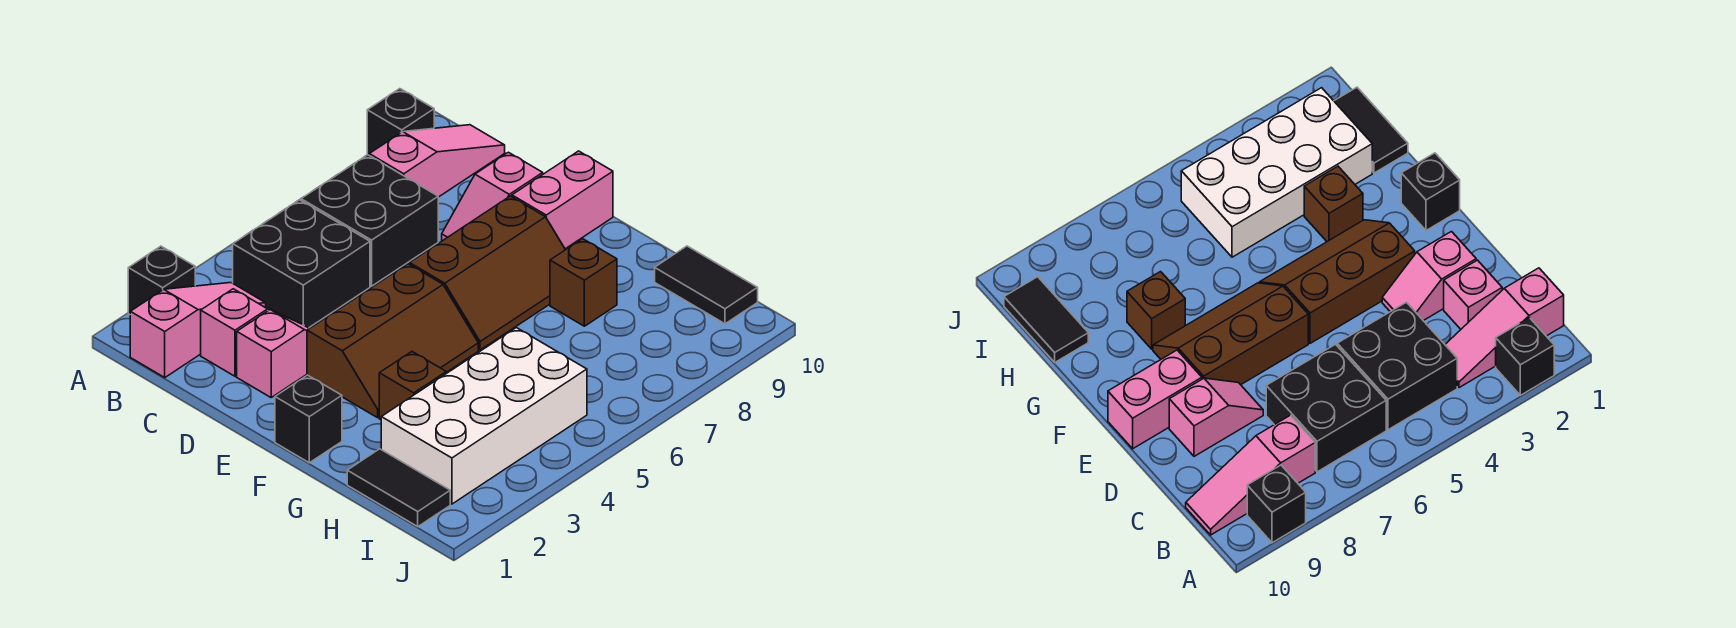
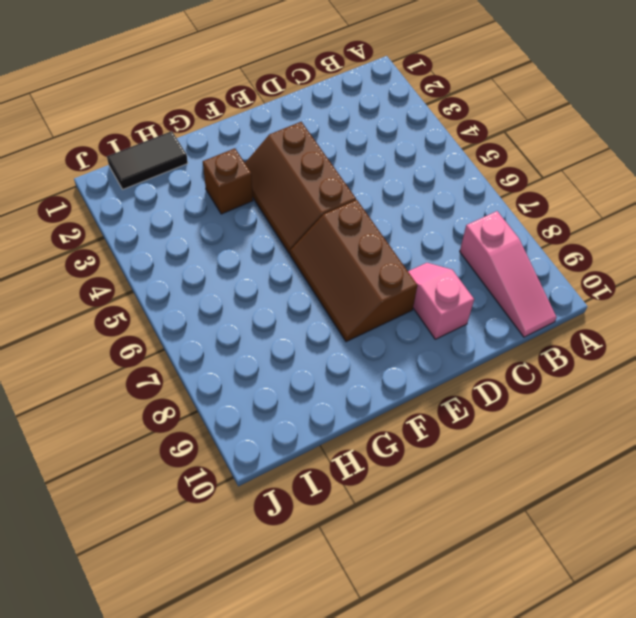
none -> black 1x1 brick [128,246,195,314]
none -> black 1x1 brick [367,89,434,155]
none -> pink 1x3 slope [130,283,266,377]

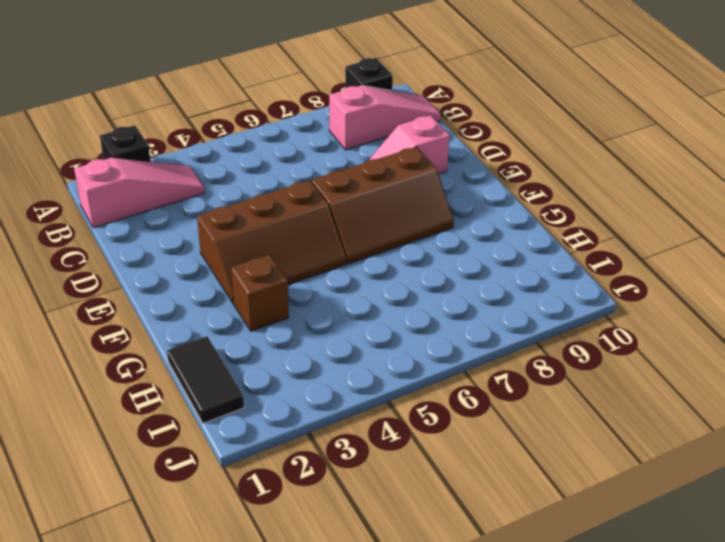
none -> black 2x2 brick [233,200,370,328]
none -> black 2x2 brick [301,155,438,286]
none -> pink 1x1 brick [201,289,268,376]

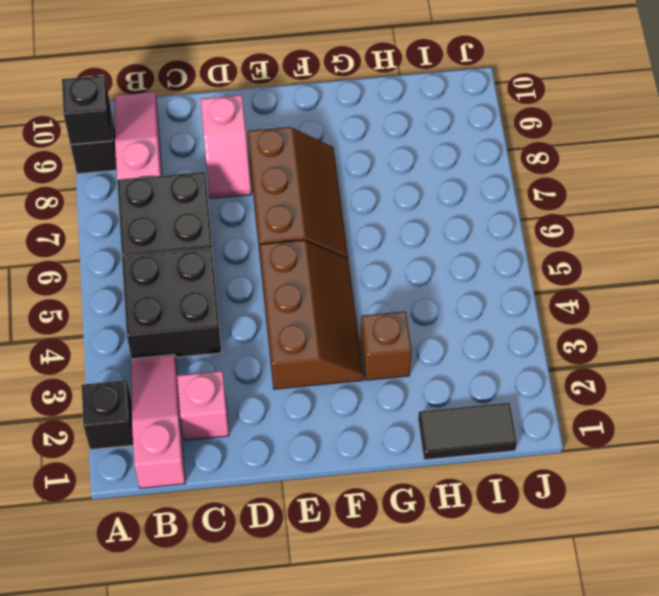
black 1x1 brick [62,75,113,145] -> black 1x1 brick moved to [275,375,342,463]
none -> pink 1x2 slope [237,310,309,397]
none -> pink 1x2 brick [512,151,613,249]
none -> brown 1x1 brick [550,239,617,326]

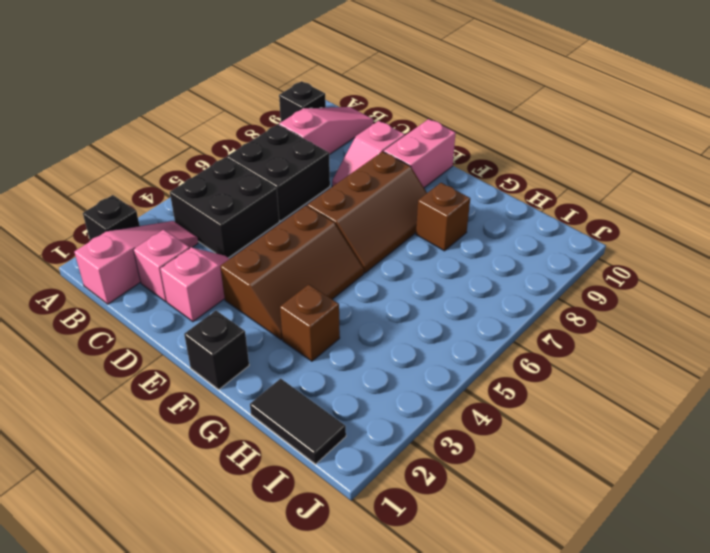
none -> white 2x4 brick [381,328,587,504]
none -> black 1x2 tile [655,246,758,324]

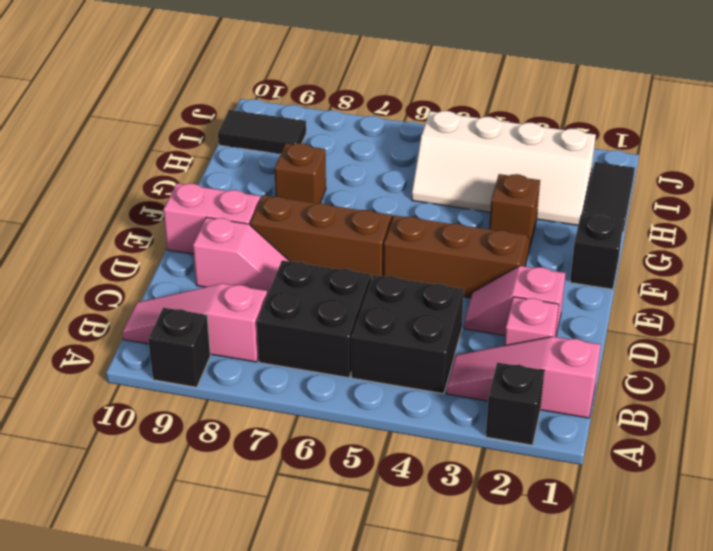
white 2x4 slope [412,111,596,225] -> white 2x4 brick [381,328,587,504]
black 1x2 tile [218,110,306,154] -> black 1x2 tile turned to [655,246,758,324]

